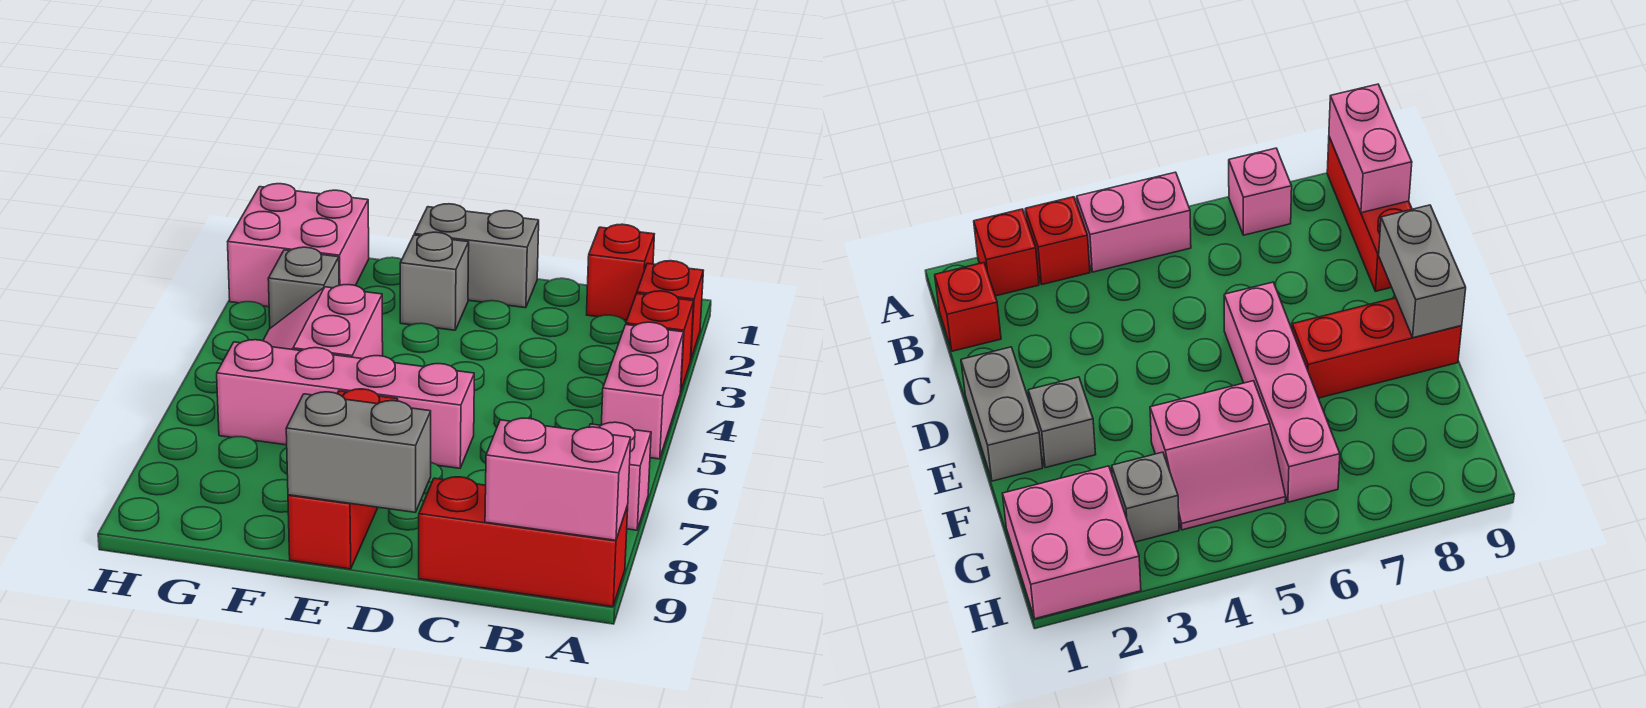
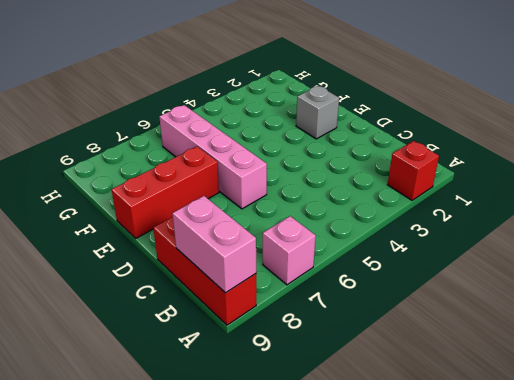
none -> red 1x1 brick [626,291,694,392]
none -> pink 1x2 brick [601,322,684,459]
none -> red 1x1 brick [587,224,654,320]

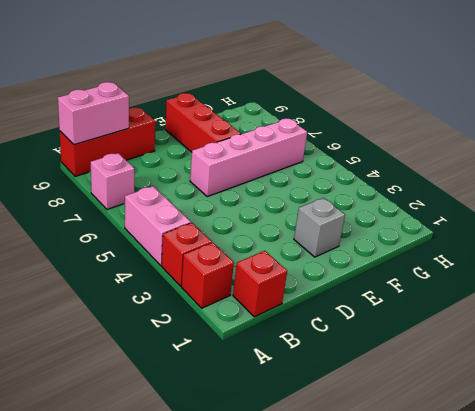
none -> grey 1x2 brick [414,204,539,308]
none -> pink 2x2 slope [263,285,383,359]
none -> pink 2x2 brick [228,184,369,307]

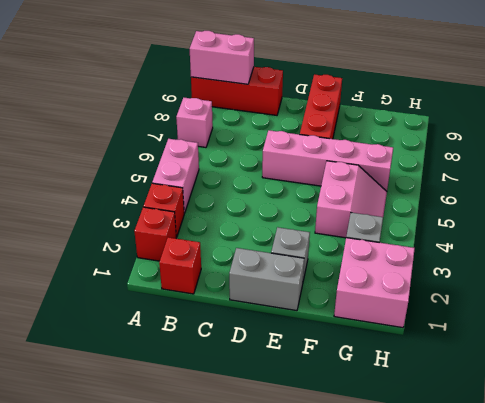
none -> grey 1x2 brick [286,392,431,512]

